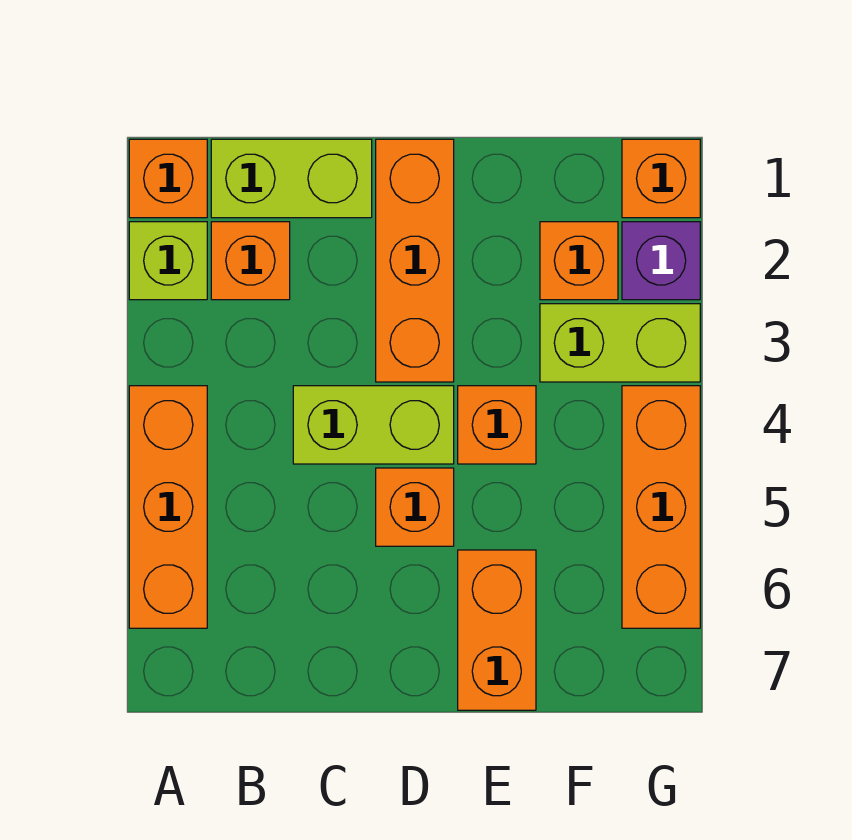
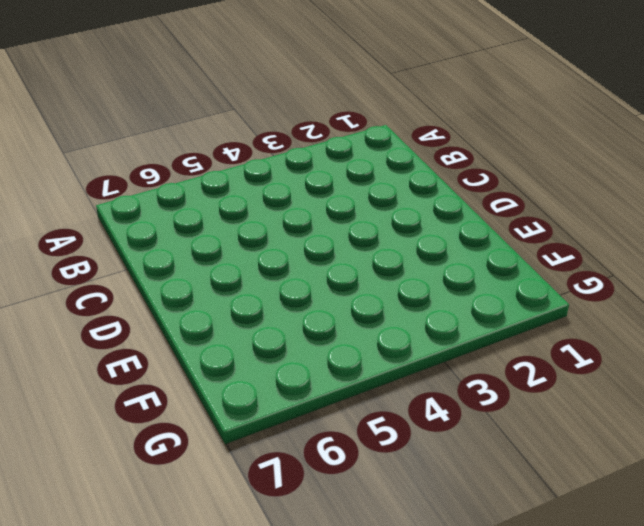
none -> orange 1x1 brick [129,139,207,218]
none -> lime 1x1 brick [129,222,207,300]
none -> orange 1x3 brick [129,386,207,628]

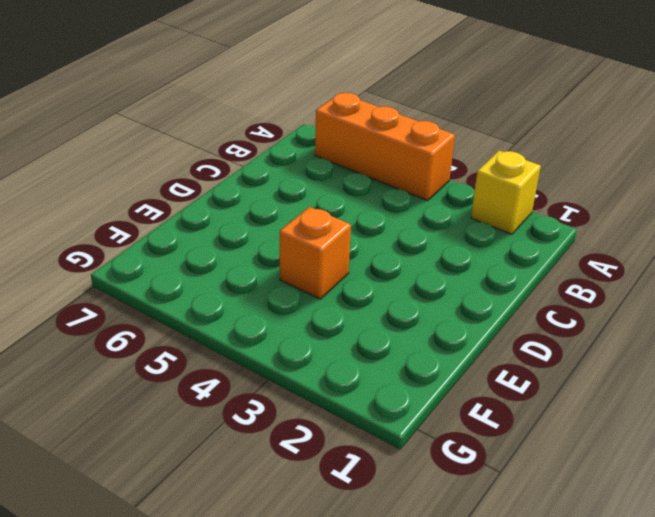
yellow 1x1 brick [471,151,541,234] -> lime 1x1 brick [129,222,207,300]
none -> orange 1x1 brick [129,139,207,218]
none -> lime 1x2 brick [211,139,372,218]
none -> orange 1x1 brick [211,222,290,300]

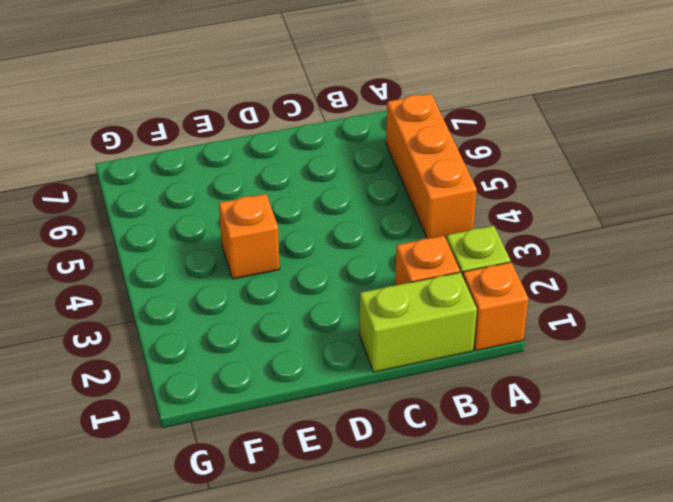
none -> lime 1x2 brick [293,386,454,464]
none -> orange 1x3 brick [376,139,454,382]
none -> orange 1x1 brick [376,468,454,546]

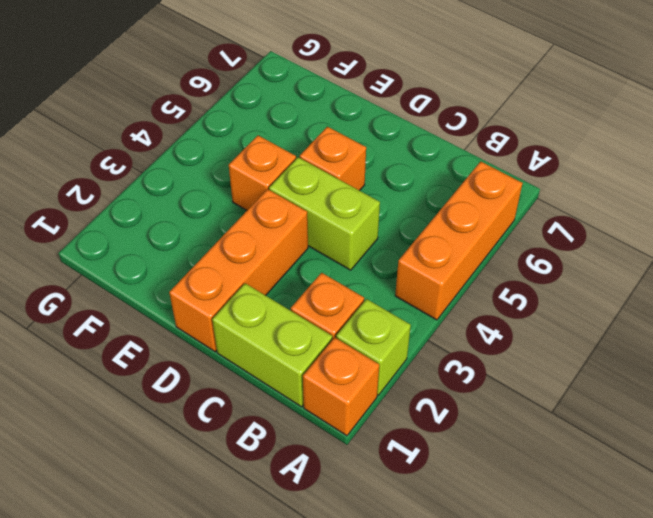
none -> orange 1x2 brick [458,550,536,710]
none -> orange 1x1 brick [540,222,618,300]
none -> lime 1x2 brick [540,304,700,382]

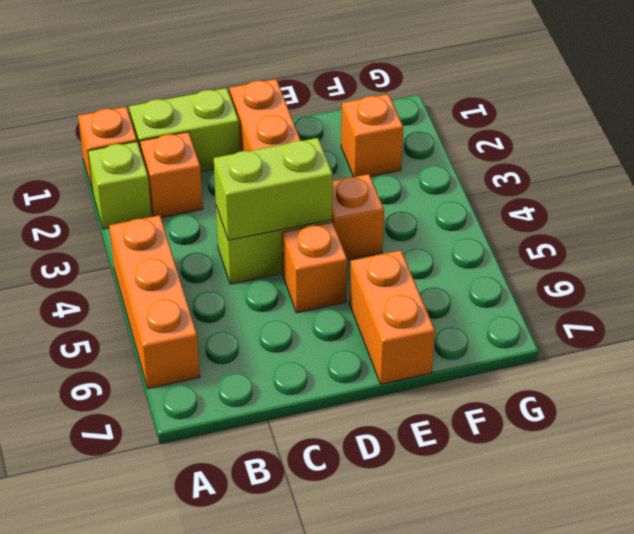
lime 1x2 brick [214,138,333,240] -> lime 1x2 brick moved to [540,304,700,382]
none -> orange 1x1 brick [622,139,700,218]
none -> purple 1x1 brick [622,222,700,300]
none -> orange 1x3 brick [622,386,700,628]

